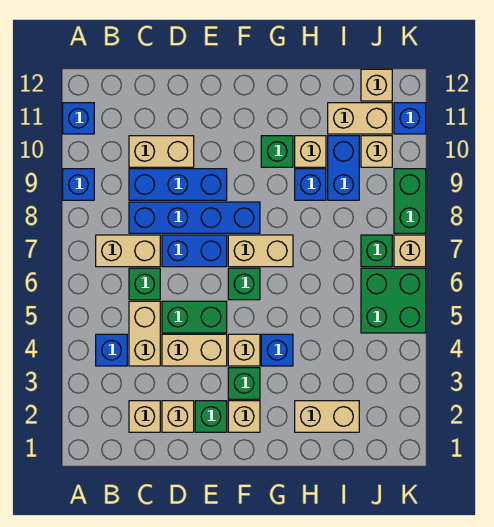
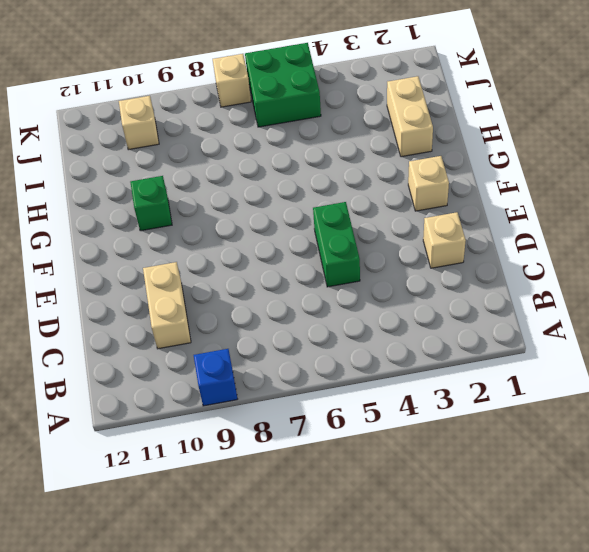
none -> blue 1x1 brick [63,103,94,134]
none -> blue 1x1 brick [96,334,127,366]
none -> tan 1x2 brick [96,235,160,267]
none -> tan 1x1 brick [129,401,160,432]

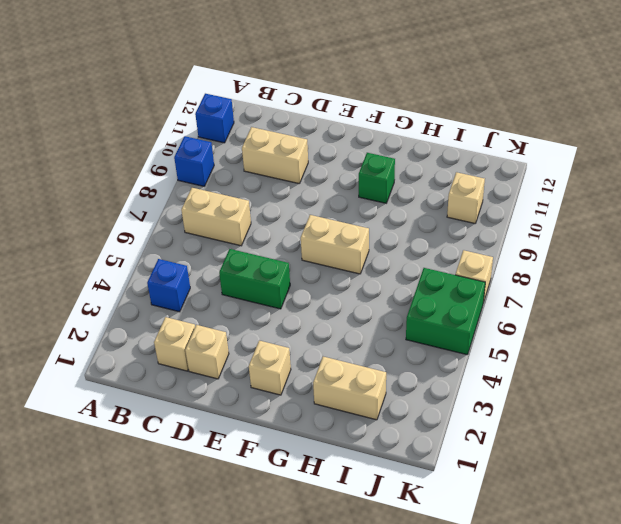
none -> tan 1x2 brick [129,301,160,366]
none -> green 1x1 brick [129,268,160,300]
none -> blue 1x4 brick [129,202,260,233]
none -> blue 1x3 brick [129,169,227,200]

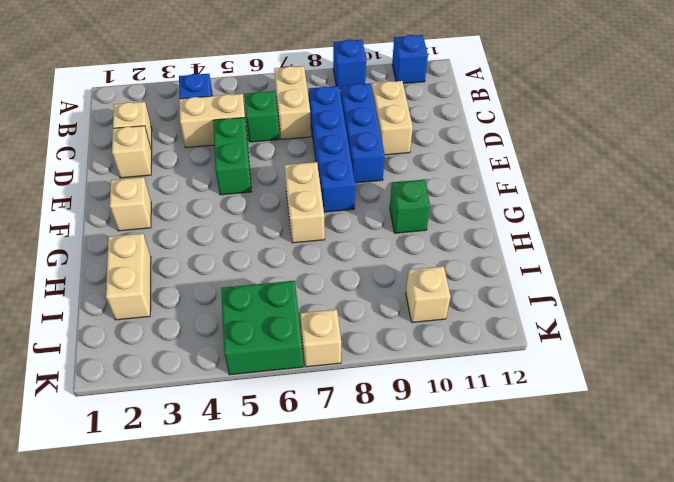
none -> tan 1x2 brick [162,334,227,366]
none -> blue 1x2 brick [162,235,227,267]
none -> green 1x1 brick [195,401,227,432]
none -> green 1x1 brick [228,368,260,399]

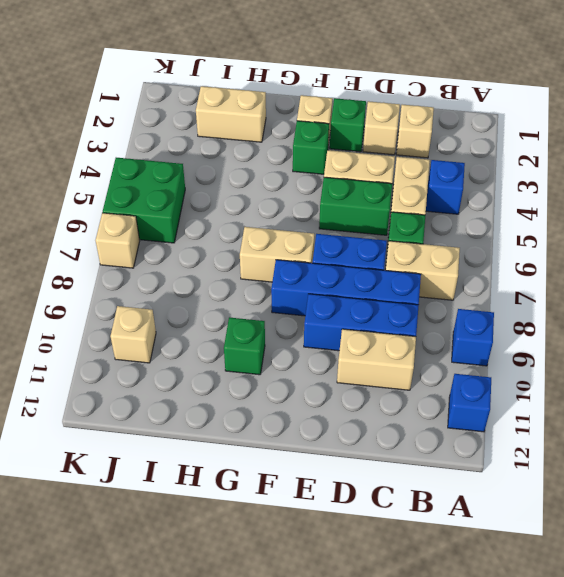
none -> tan 1x1 brick [228,334,260,366]
none -> green 1x1 brick [228,268,260,300]
none -> blue 1x1 brick [261,334,293,366]
none -> blue 1x1 brick [295,169,326,200]

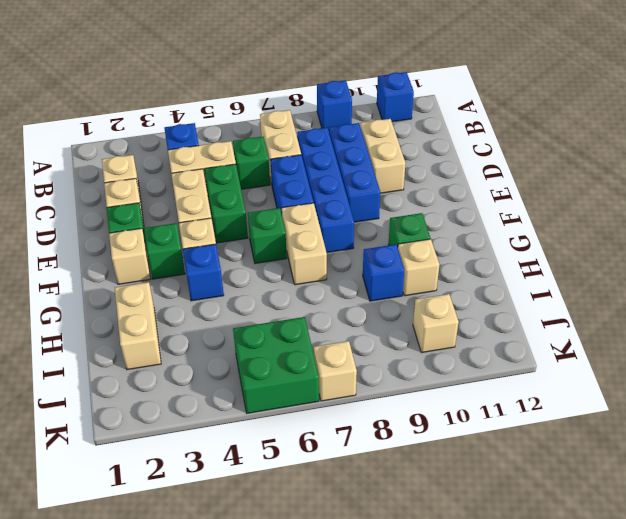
none -> blue 1x2 brick [328,136,359,200]
none -> tan 1x2 brick [328,103,392,134]
none -> green 1x1 brick [361,235,392,267]
none -> tan 1x1 brick [361,69,392,101]

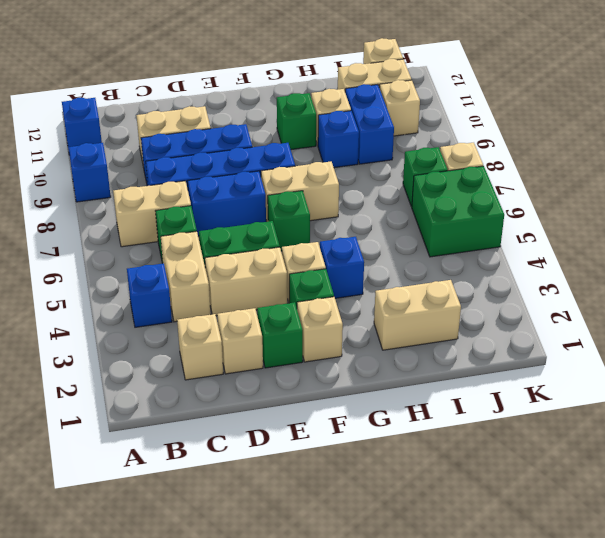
none -> green 1x2 brick [394,169,426,233]
none -> blue 1x1 brick [394,103,426,134]

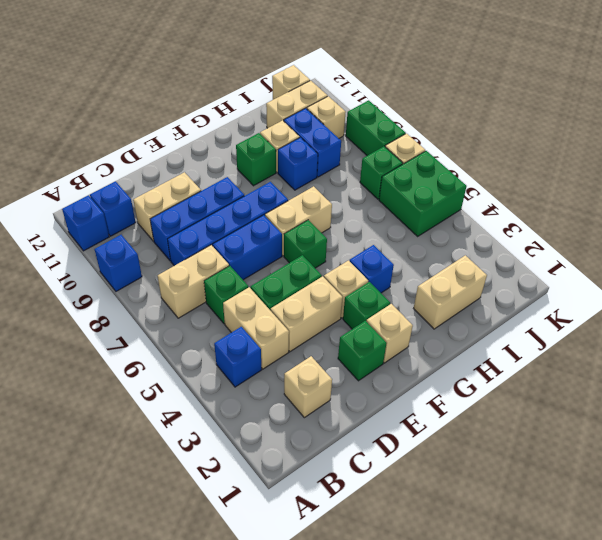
blue 1x1 brick [90,181,136,236] -> blue 1x1 brick moved to [394,103,426,134]
none -> tan 1x1 brick [162,401,194,432]

